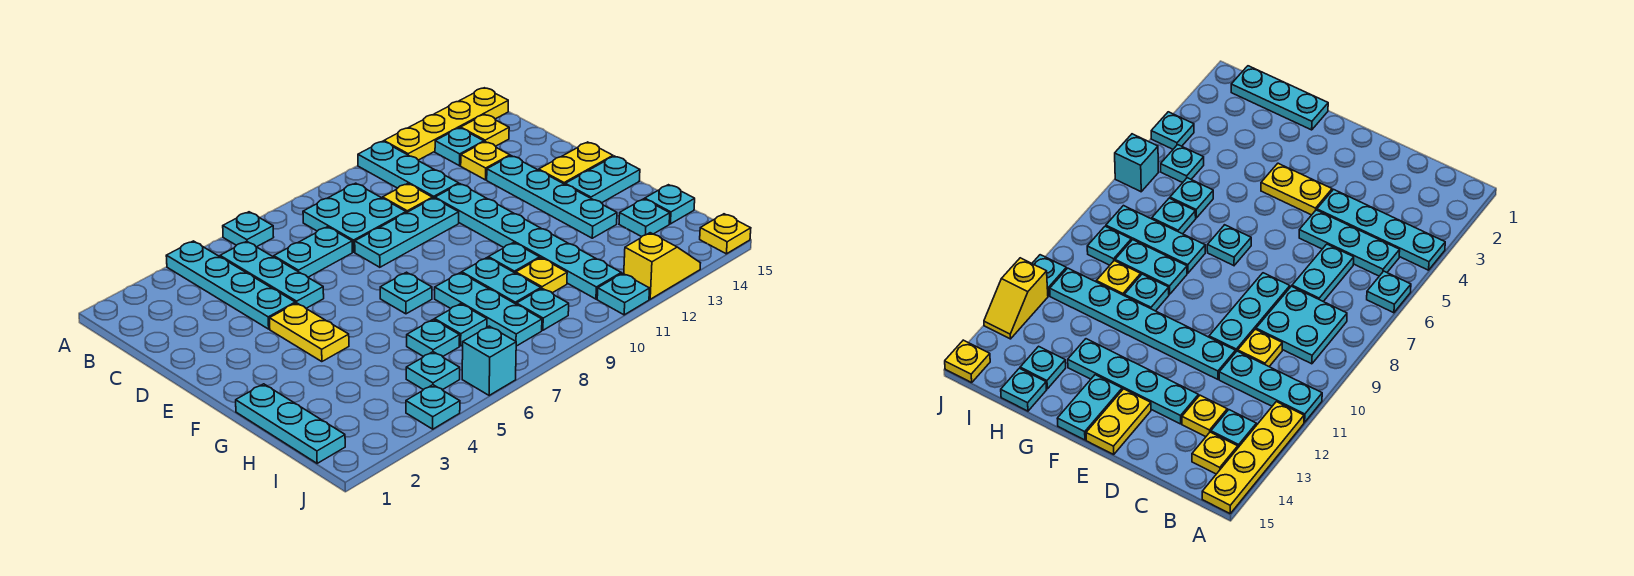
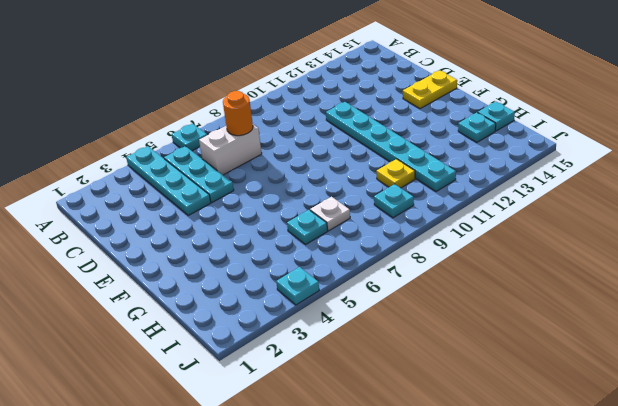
white 1x2 brick [199,125,262,175] -> cyan 1x2 plate [274,227,352,277]
orange 1x1 round brick [223,91,253,136] -> none
white 1x1 plate [310,197,350,231] -> cyan 1x1 plate [435,304,487,346]
none -> cyan 1x3 plate [358,141,459,198]
none -> yellow 1x4 plate [384,88,508,160]
none -> cyan 2x2 plate [303,183,406,252]
none -> cyan 1x1 plate [435,128,484,166]

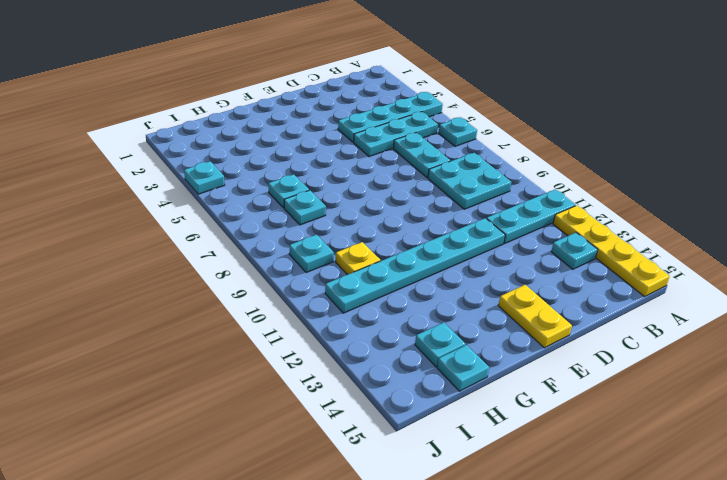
none -> yellow 1x1 plate [461,114,509,146]
none -> yellow 1x1 plate [383,184,432,213]
none -> yellow 1x1 plate [461,142,510,180]
none -> cyan 1x3 plate [355,198,459,267]

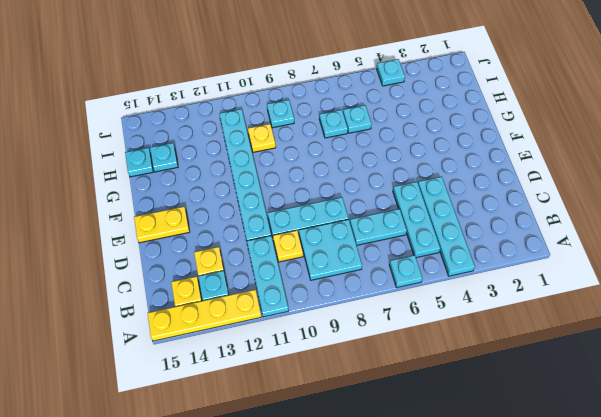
none -> cyan 1x4 plate [487,156,617,238]
none -> yellow 1x2 plate [270,303,349,362]
none -> cyan 1x1 plate [380,272,432,314]
none -> cyan 1x2 plate [565,156,640,203]

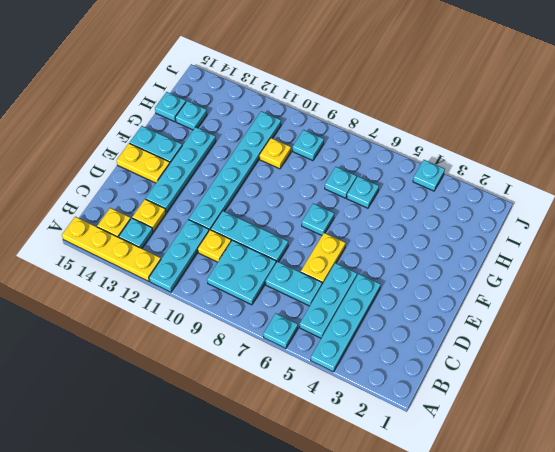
yellow 1x2 plate [301,233,346,284] -> yellow 1x2 plate moved to [270,303,349,362]
none -> cyan 1x3 plate [236,384,345,463]
none -> cyan 1x3 plate [435,273,542,346]
none -> cyan 1x2 plate [462,258,541,304]
none -> cyan 1x1 plate [488,242,540,273]

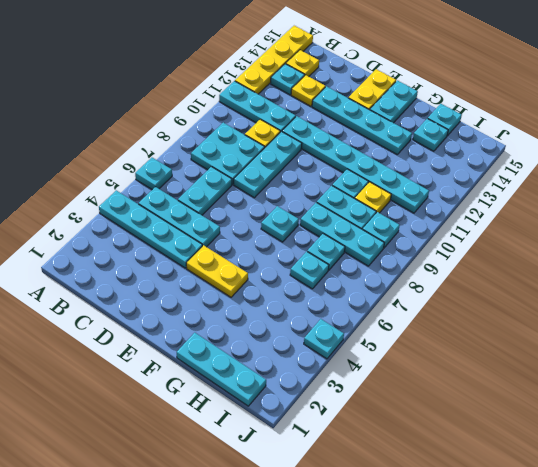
none -> cyan 1x1 plate [406,352,460,390]
none -> cyan 1x1 brick [462,326,516,395]
none -> cyan 1x1 plate [597,273,650,315]
none -> yellow 1x2 slope [624,233,700,299]

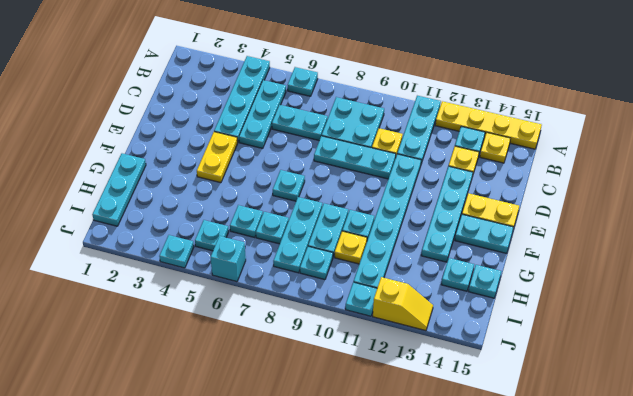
none -> yellow 1x1 plate [700,214,751,254]

